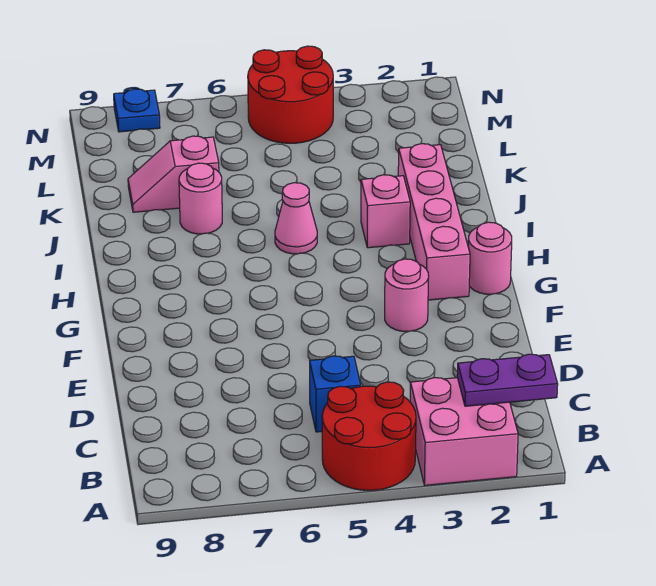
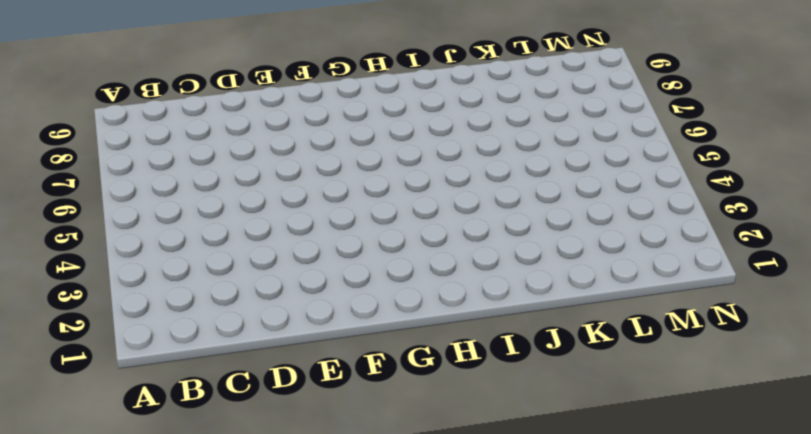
none -> pink 2x2 brick [410,378,518,485]
none -> red 2x2 round brick [322,382,416,490]
none -> blue 1x1 brick [310,356,361,432]

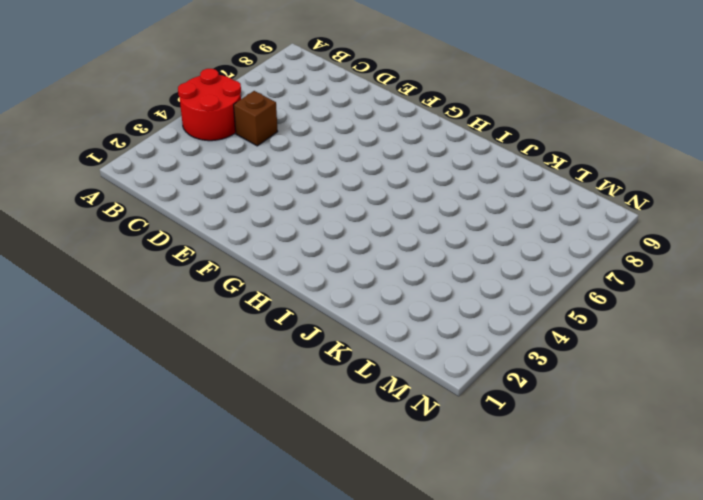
brown 1x1 brick [234,91,278,146] -> blue 1x1 brick [310,356,361,432]
none -> pink 2x2 brick [410,378,518,485]
none -> pink 1x1 round brick [385,259,429,332]
none -> pink 1x1 round brick [468,222,512,294]

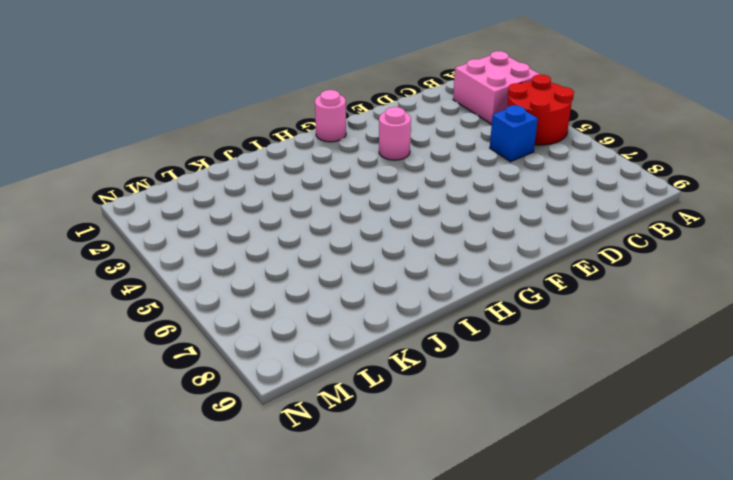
none -> pink 1x4 brick [398,144,470,300]
none -> pink 1x1 brick [361,175,410,248]
none -> pink 1x1 cone [275,183,317,254]

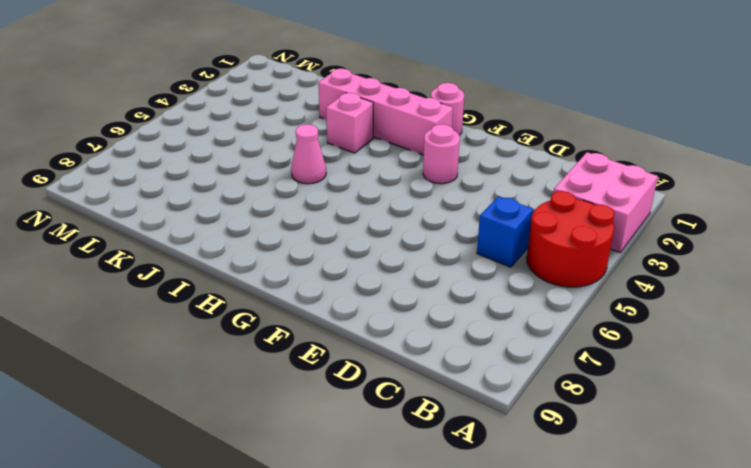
none -> pink 1x1 round brick [179,163,222,234]
none -> pink 1x2 slope [128,136,219,212]
none -> red 2x2 round brick [248,46,333,143]

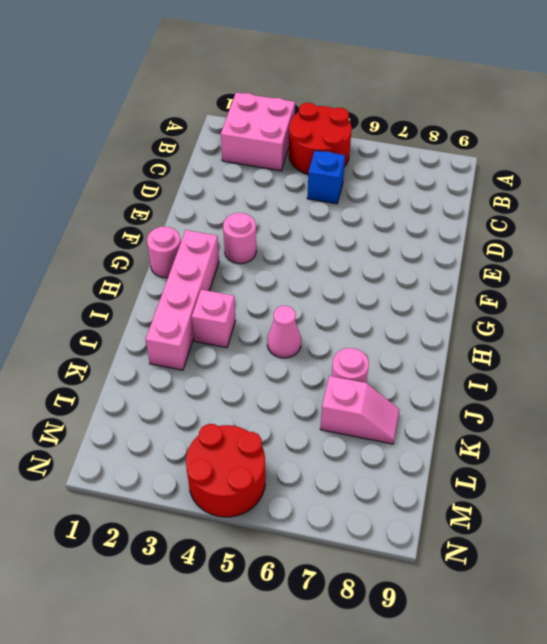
none -> blue 1x1 plate [114,89,160,132]
none -> purple 1x2 plate [457,354,558,406]

